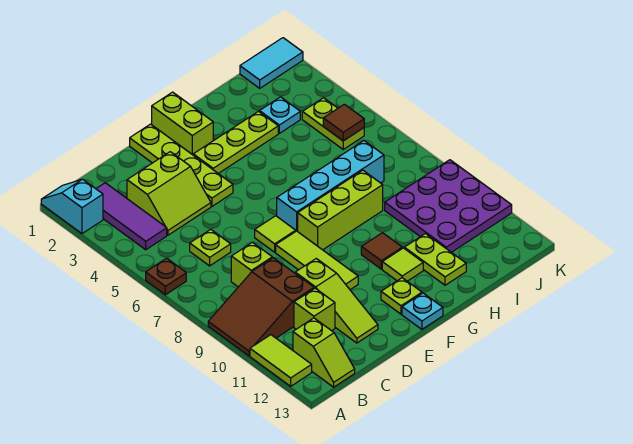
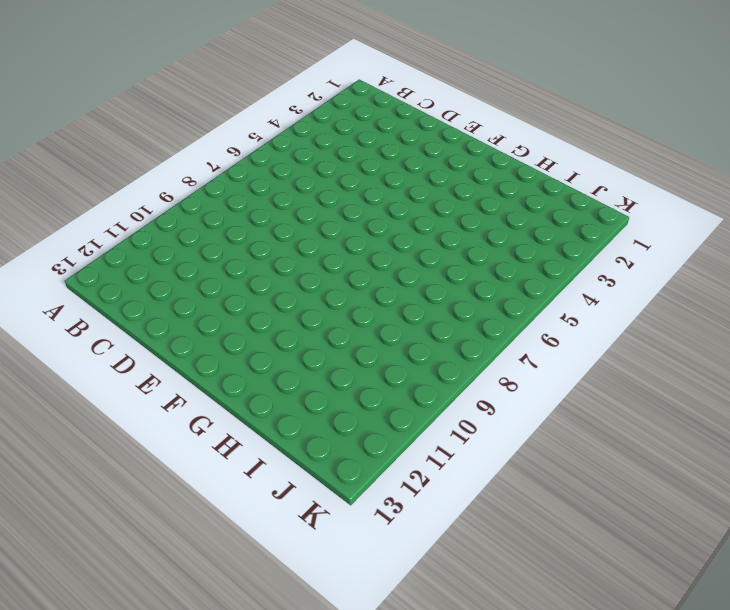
none -> cyan 1x2 slope [41,179,103,234]
none -> brown 1x1 plate [146,258,186,295]
none -> brown 2x3 slope [208,258,314,356]

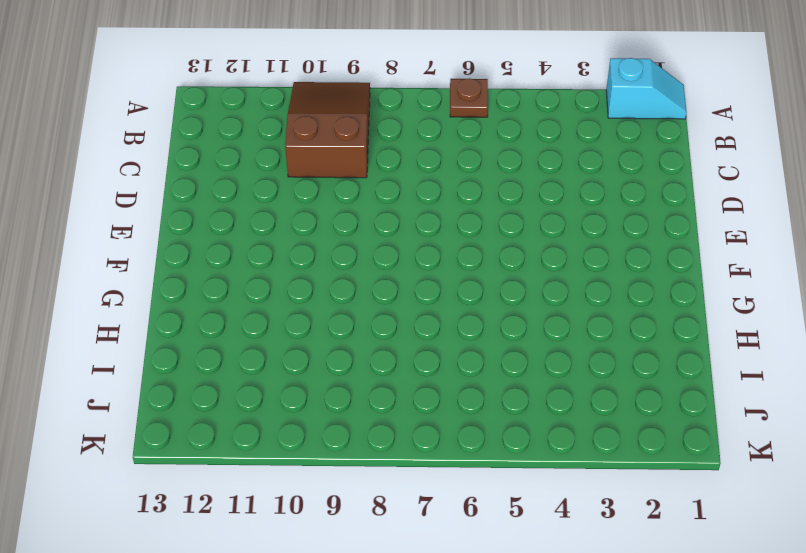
none -> lime 1x2 tile [250,335,312,386]
none -> purple 1x3 tile [96,183,167,250]
none -> lime 1x2 slope [293,318,355,387]

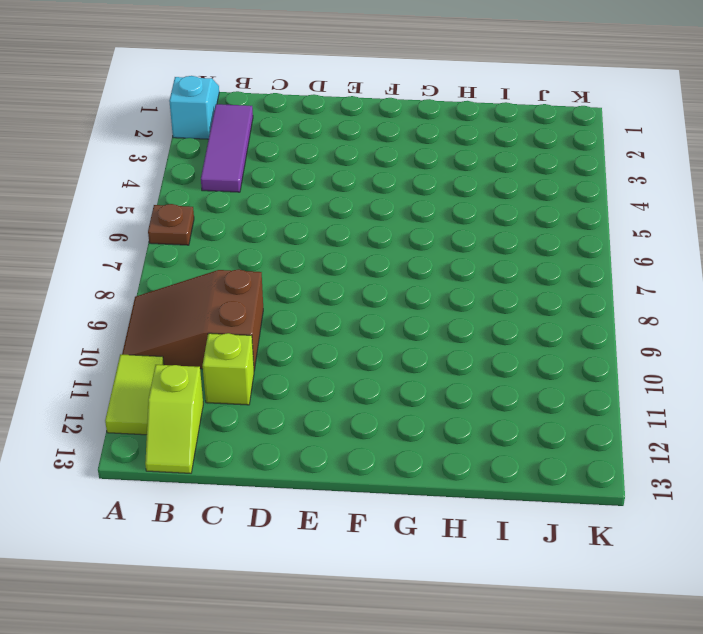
none -> lime 2x2 slope [127,152,211,235]
none -> lime 1x1 plate [190,229,231,266]
none -> lime 1x1 brick [231,242,272,287]

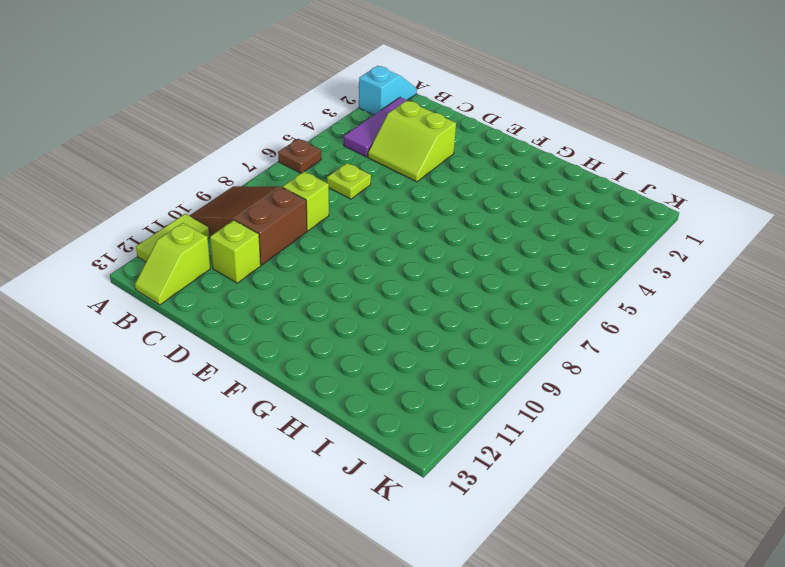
none -> lime 1x3 slope [295,259,378,343]
none -> lime 1x4 plate [130,124,233,206]
none -> lime 1x1 tile [255,216,296,252]

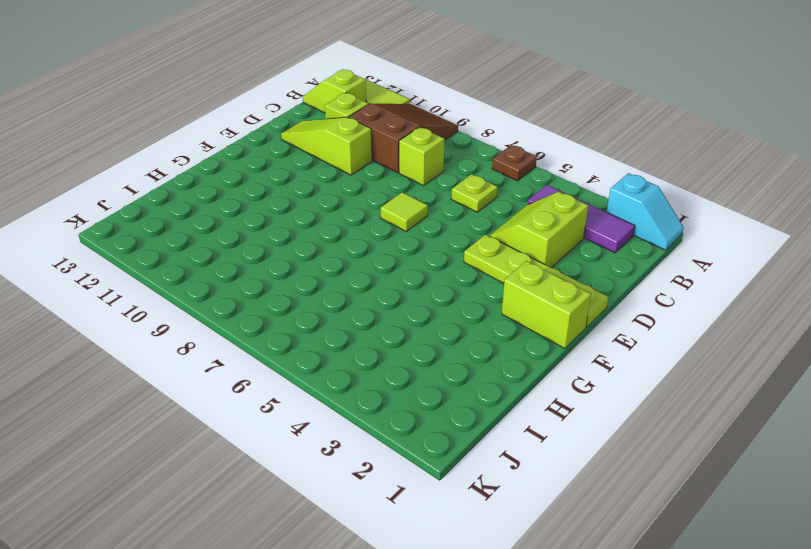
none -> lime 1x3 tile [276,231,358,290]
none -> lime 1x3 plate [193,111,278,174]
none -> cyan 1x4 brick [277,141,384,231]

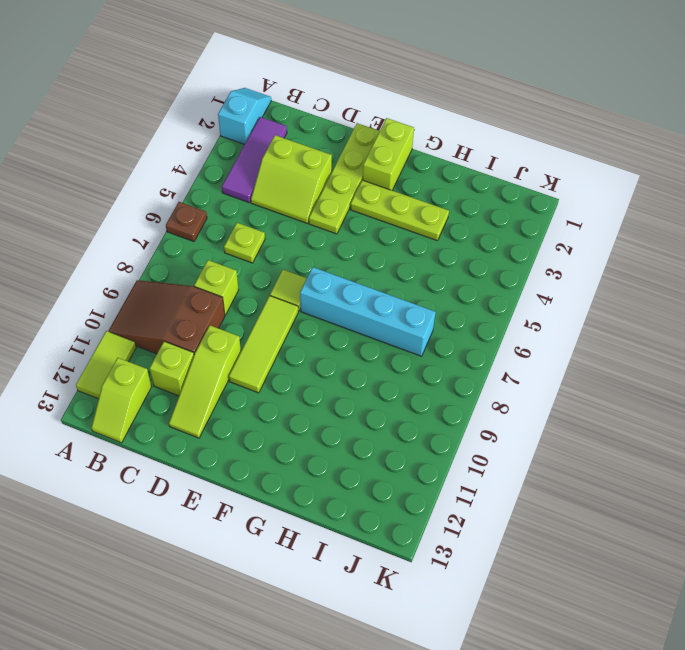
none -> lime 1x3 brick [298,170,383,250]
none -> lime 1x1 plate [381,278,422,314]
none -> cyan 1x1 plate [402,293,443,329]

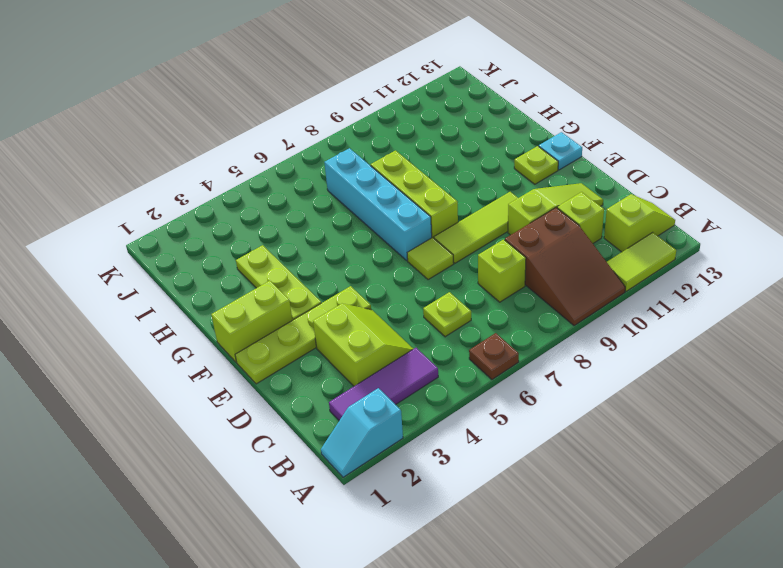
none -> brown 1x1 tile [361,233,402,269]
none -> lime 1x1 tile [382,248,423,281]
none -> lime 1x2 plate [404,234,466,285]

